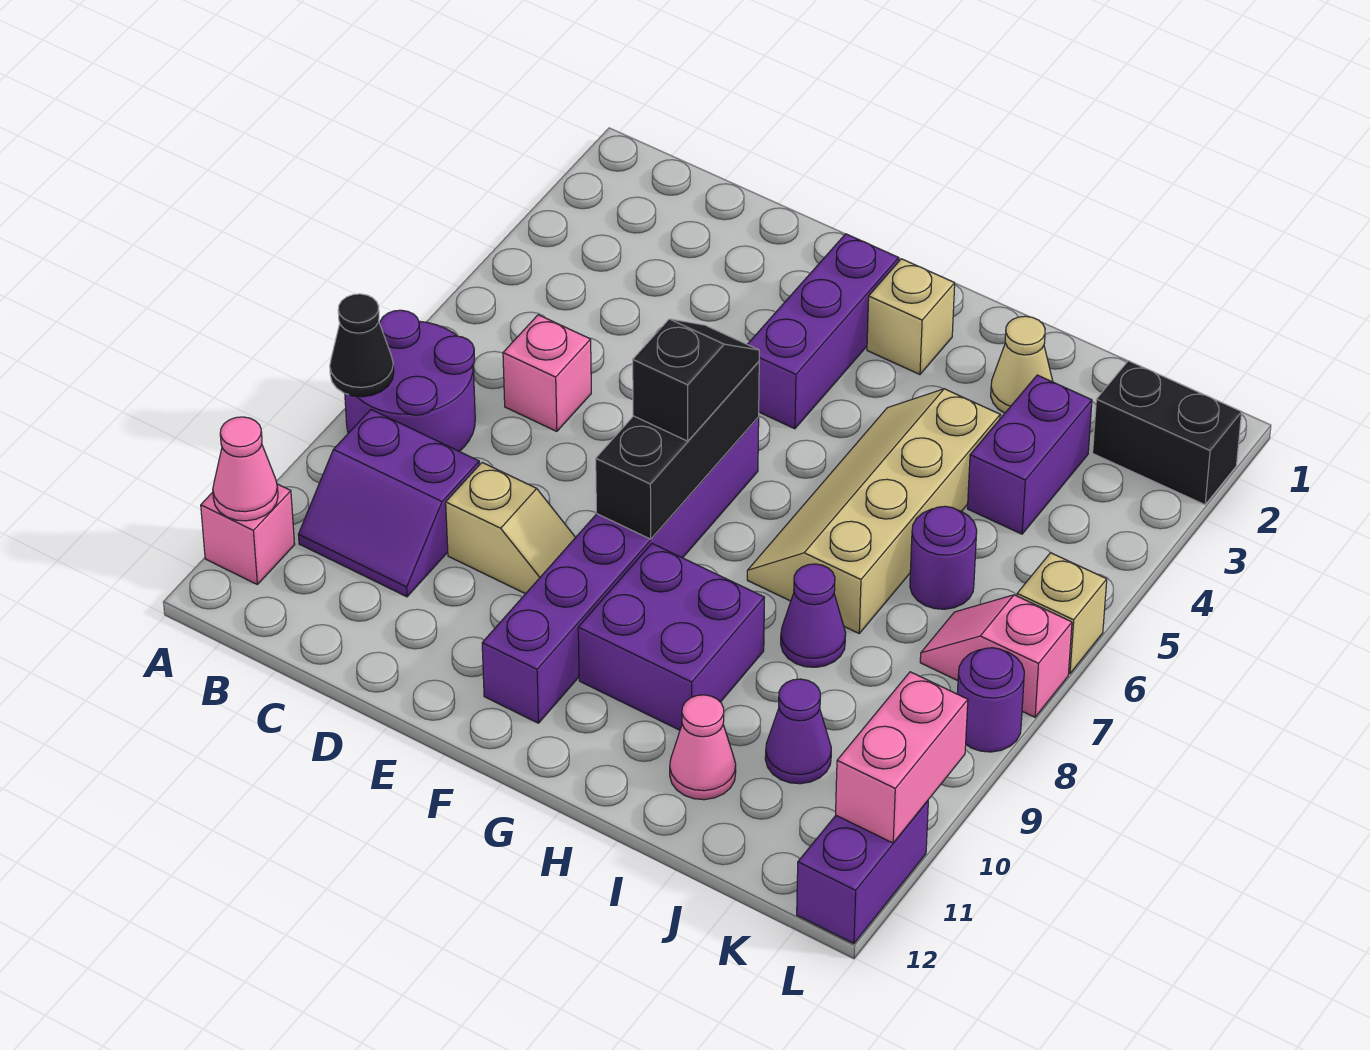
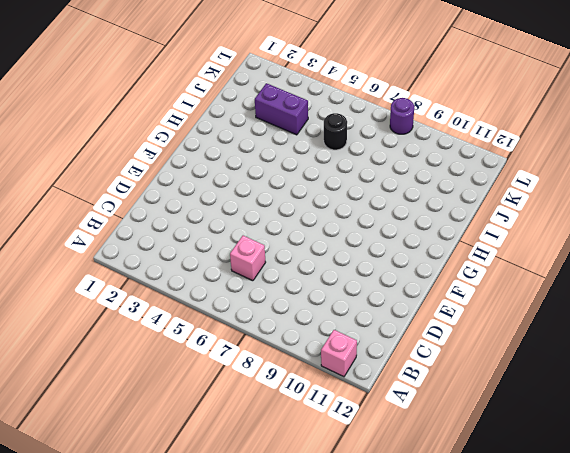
black 1x1 round brick [324,113,347,150] -> purple 1x1 round brick [910,506,977,609]
none -> purple 2x2 round brick [345,310,475,451]
none -> purple 2x2 slope [298,410,479,597]
none -> tan 1x2 slope [446,463,576,594]

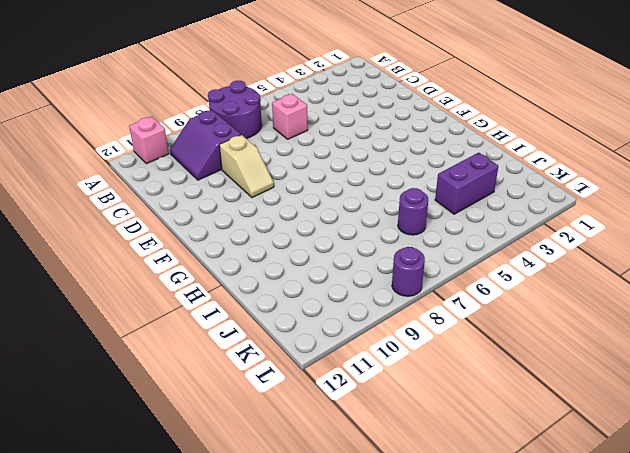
none -> purple 1x3 brick [747,234,899,429]
none -> purple 1x6 brick [482,417,759,723]
none -> tan 1x1 brick [867,259,955,375]

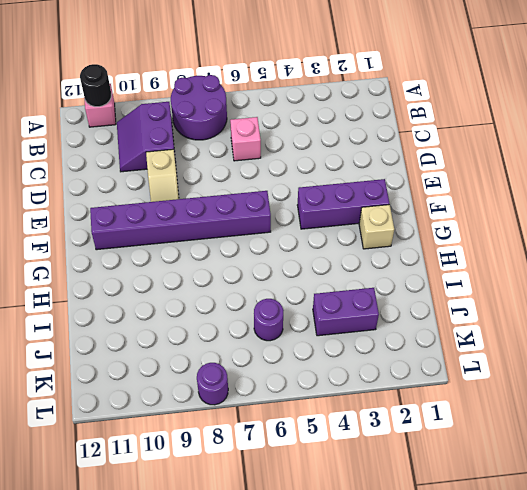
black 1x1 round brick [80,64,111,107] -> pink 1x1 cone [213,417,278,521]
none -> purple 2x2 brick [578,544,765,730]
none -> tan 2x4 slope [747,389,1000,633]
none -> tan 1x1 cone [991,316,1053,413]

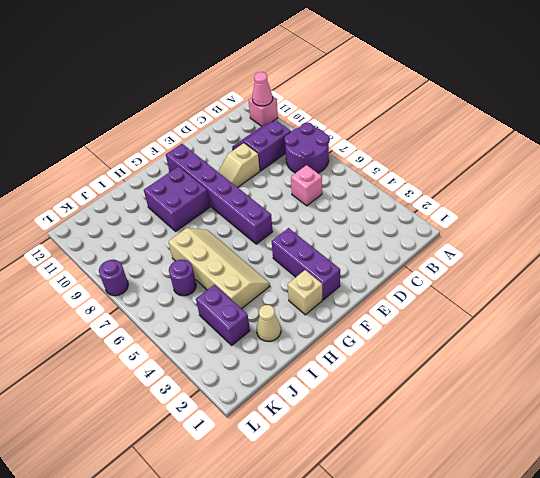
none -> purple 1x1 cone [781,564,846,667]
none -> pink 1x1 cone [670,695,736,800]
none -> purple 1x1 cone [765,679,831,784]

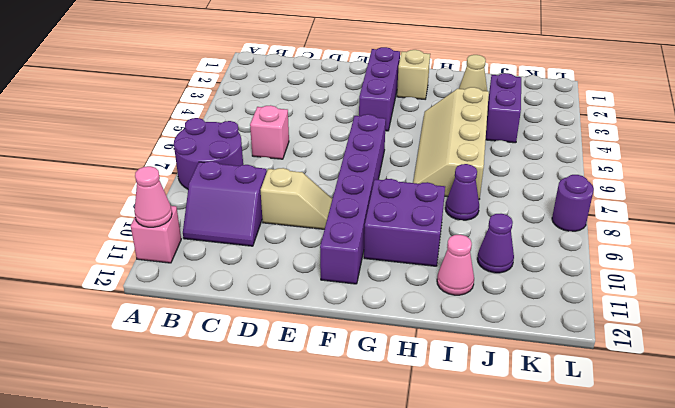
none -> purple 1x1 round brick [910,506,977,609]
none -> black 1x2 brick [1093,361,1242,505]
none -> pink 1x2 slope [920,595,1072,717]

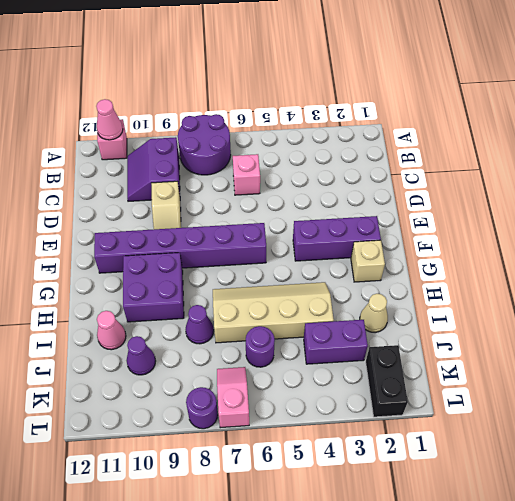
none -> tan 1x1 brick [1017,553,1107,674]
none -> purple 1x2 brick [797,801,928,944]
none -> black 1x1 cone [330,294,394,397]

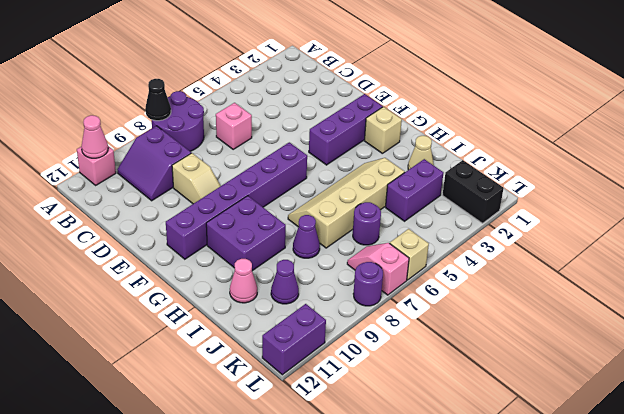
none -> black 1x3 brick [596,361,759,539]
none -> pink 1x2 brick [836,672,968,843]
none -> black 1x2 slope [633,319,759,441]

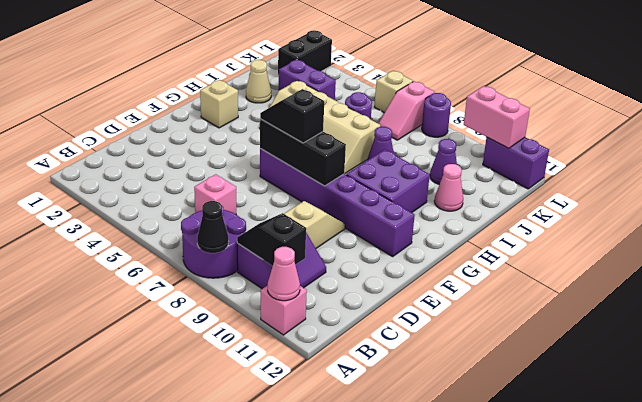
black 1x2 slope [237,213,306,266] -> none
none -> purple 1x3 brick [747,234,899,429]

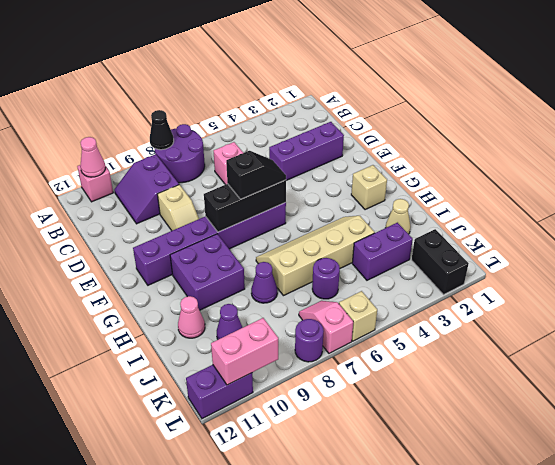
purple 1x3 brick [269,122,344,180] -> purple 1x3 brick moved to [747,234,899,429]

